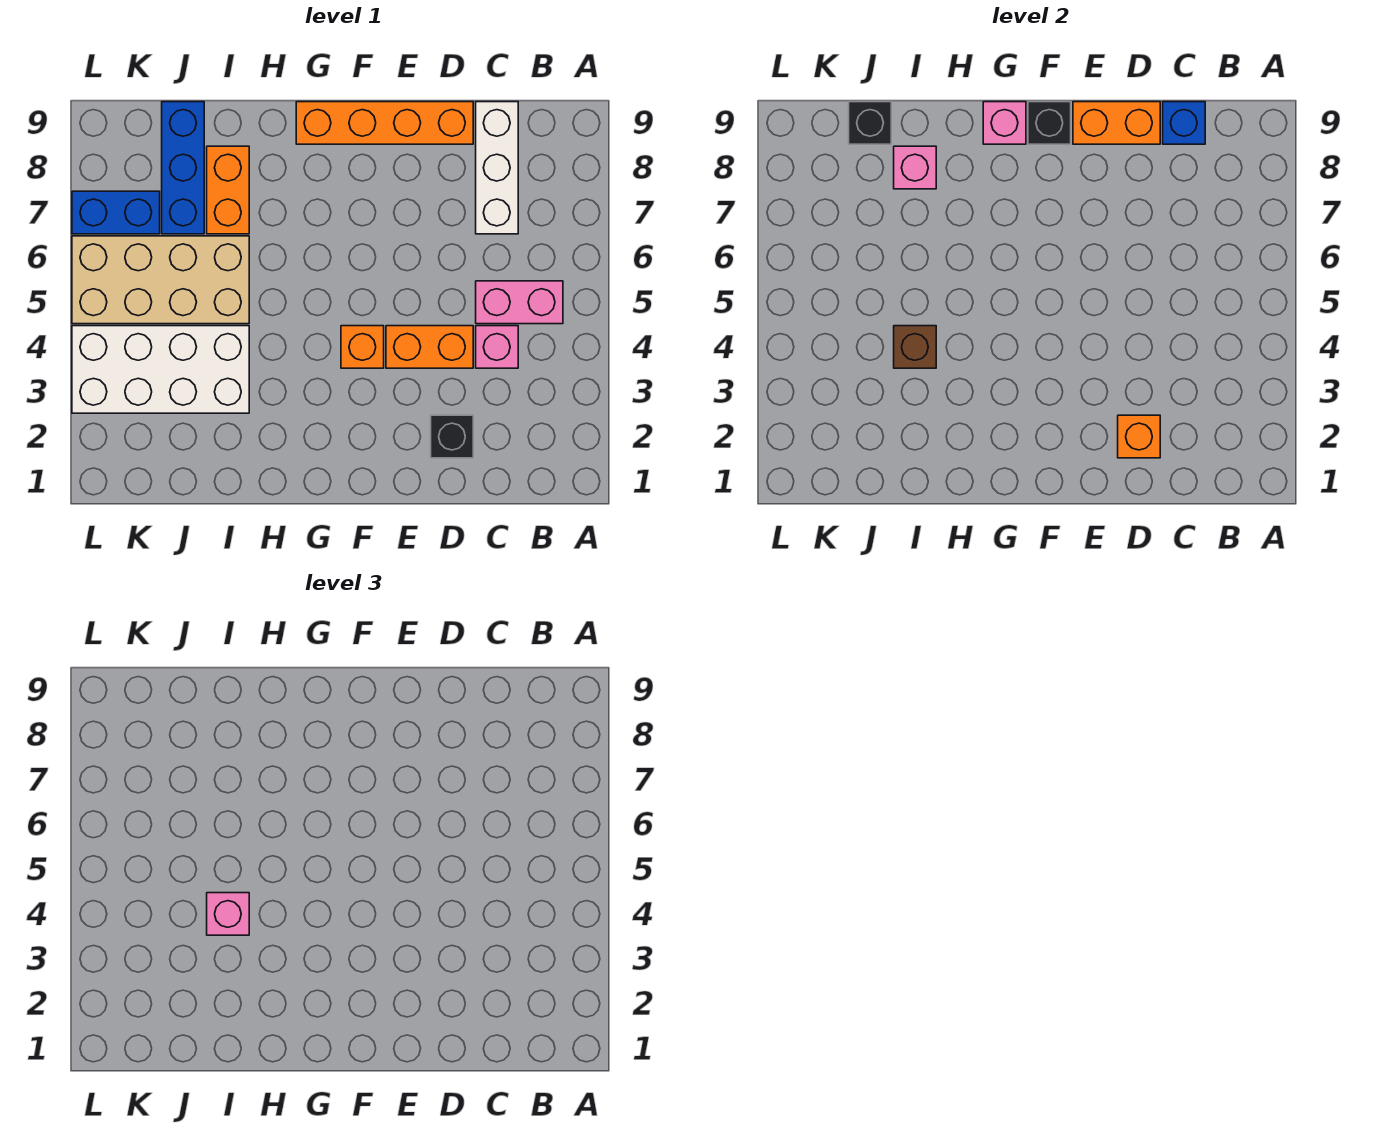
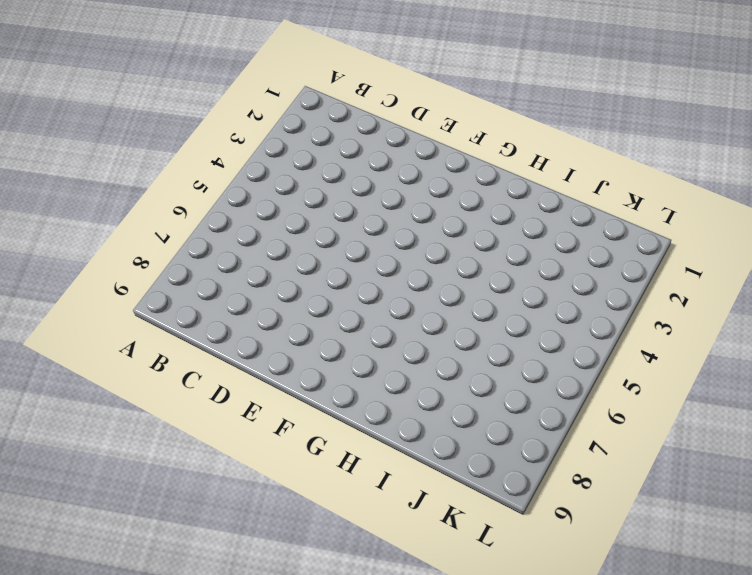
none -> pink 1x2 brick [476,281,563,324]
none -> pink 1x1 brick [476,326,518,368]
none -> white 1x3 brick [476,102,518,234]

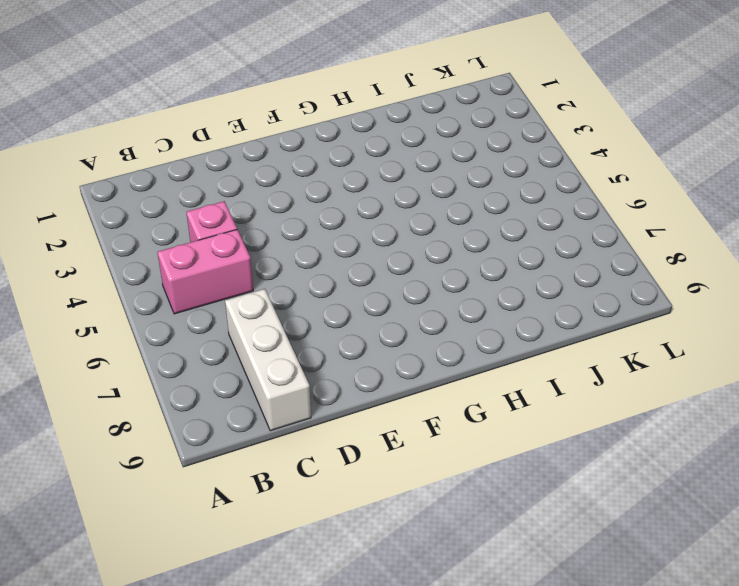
none -> black 1x1 brick [431,415,473,458]
none -> orange 1x2 brick [386,326,473,368]
none -> orange 1x4 brick [296,102,473,144]

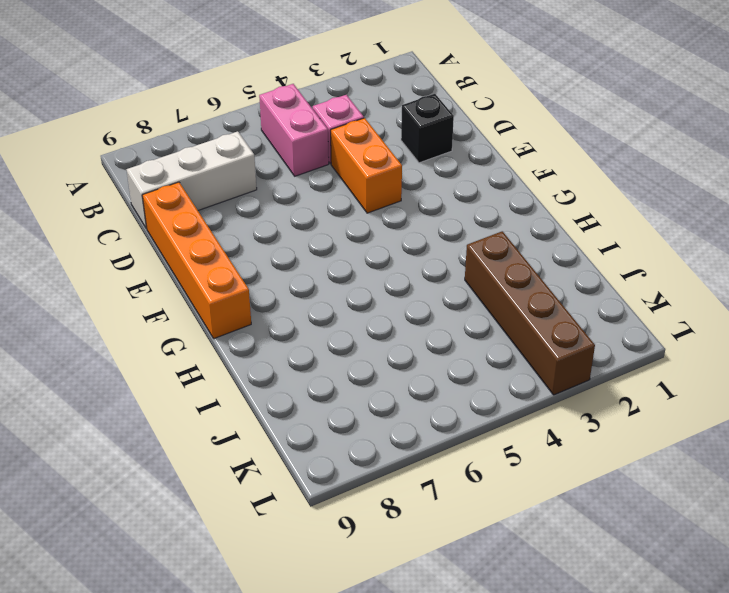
brown 1x4 brick [465,231,595,395] -> white 2x4 brick [72,326,249,413]
none -> orange 1x1 brick [341,326,384,368]
none -> tan 2x4 brick [72,236,249,324]
none -> orange 1x2 brick [207,146,249,234]

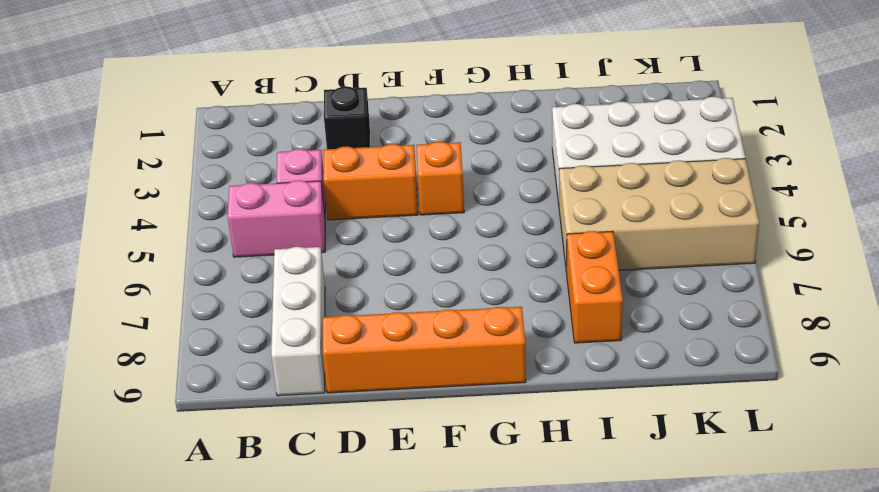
none -> blue 1x3 brick [162,102,204,234]
none -> blue 1x2 brick [72,191,160,234]
none -> blue 1x1 brick [1163,102,1205,144]

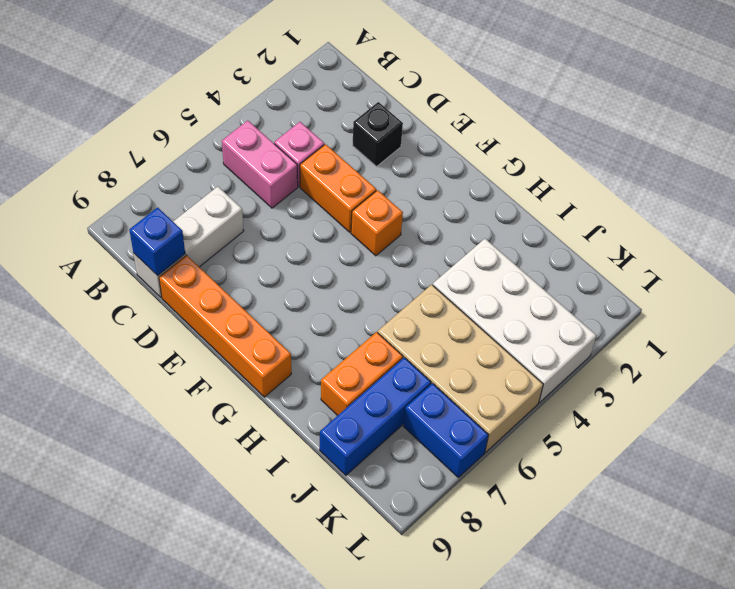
none -> orange 1x1 brick [1118,415,1160,458]
none -> orange 1x2 brick [1073,102,1160,144]
none -> black 1x1 brick [1028,102,1071,144]

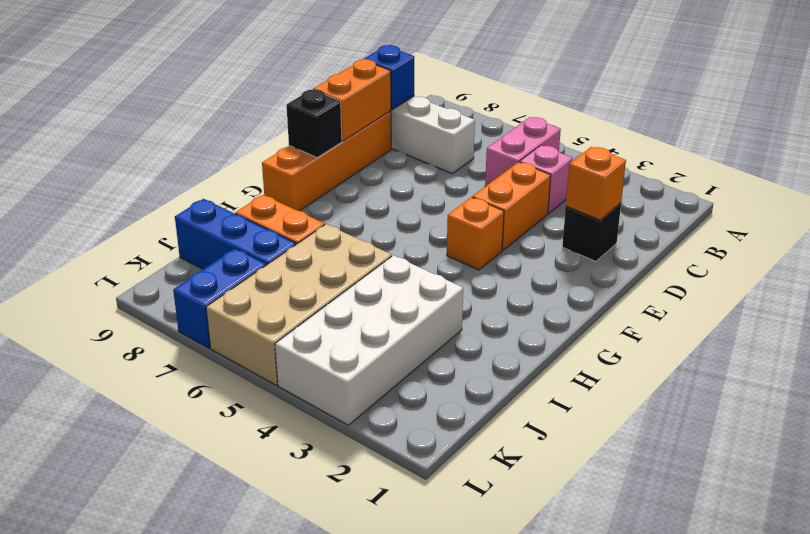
none -> pink 1x1 brick [983,102,1026,144]
none -> brown 1x1 brick [894,326,936,368]
none -> pink 1x1 brick [894,146,936,189]

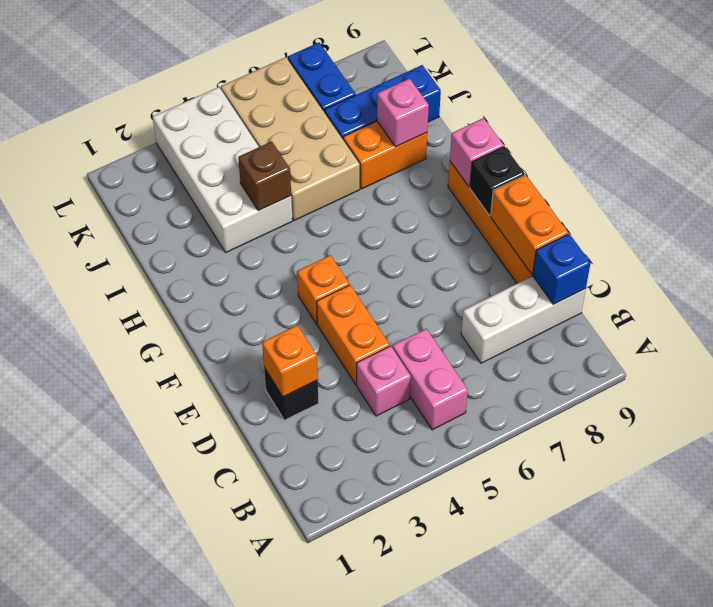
none -> black 1x1 brick [849,102,891,144]
none -> pink 1x1 brick [207,893,249,935]

